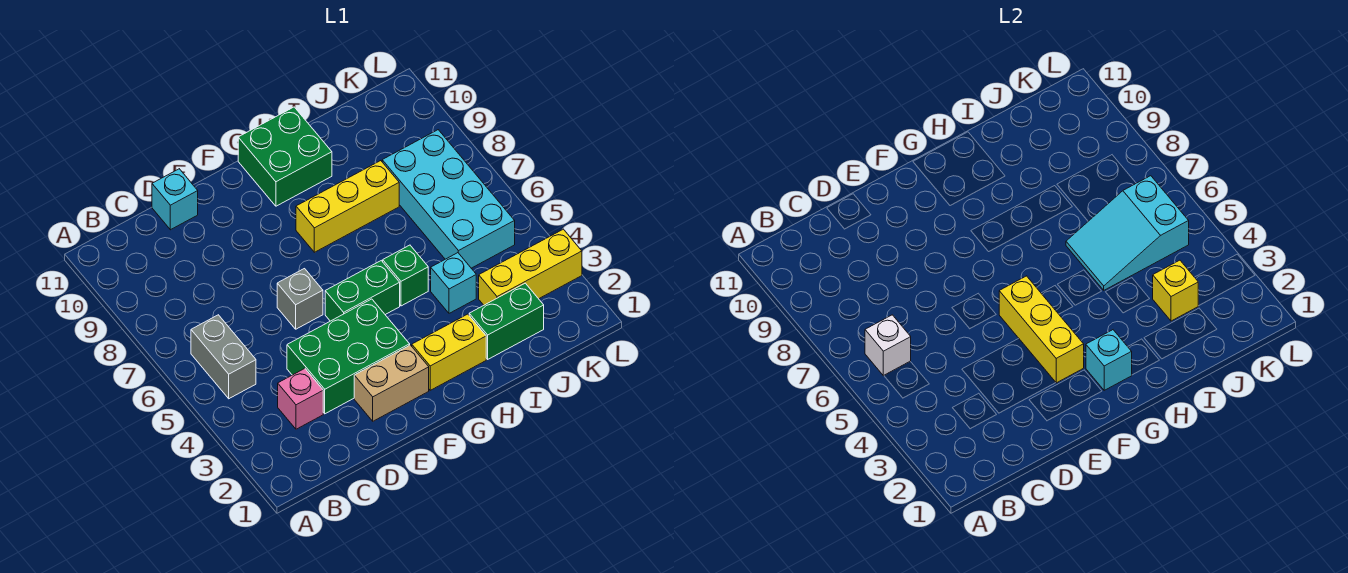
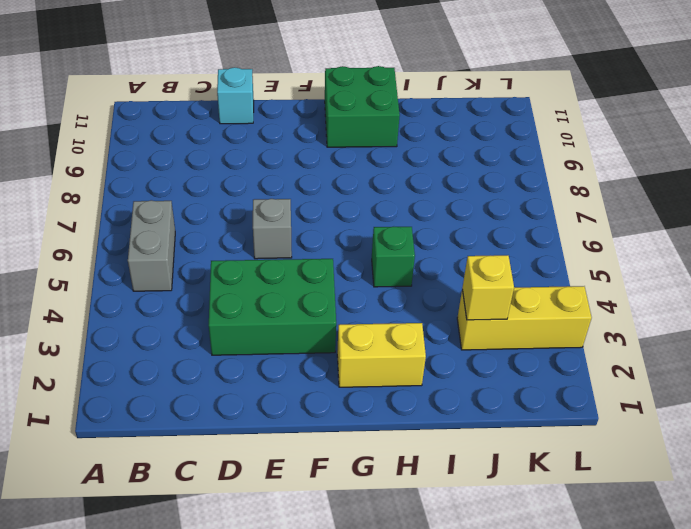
none -> pink 1x1 brick [278,369,323,429]
none -> tan 1x2 brick [354,345,429,421]
none -> green 1x2 brick [325,261,400,321]

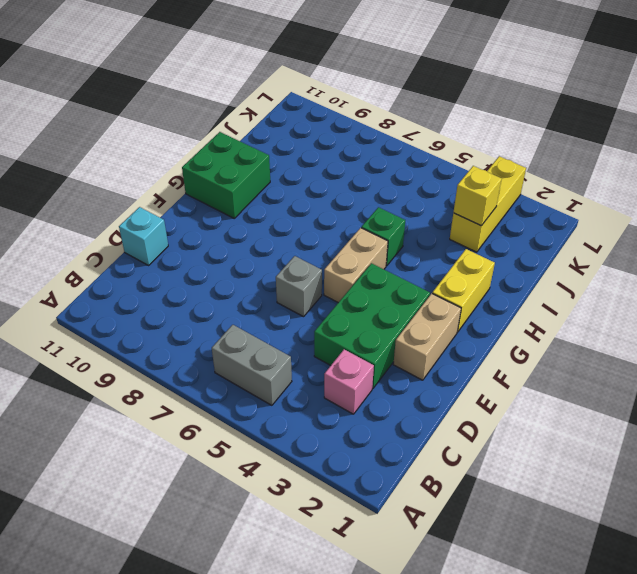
tan 1x2 brick [324,228,388,302] -> green 1x2 brick [325,261,400,321]
none -> yellow 1x3 brick [296,161,399,252]
none -> green 1x2 brick [469,283,544,359]
none -> cyan 1x1 brick [431,253,476,313]

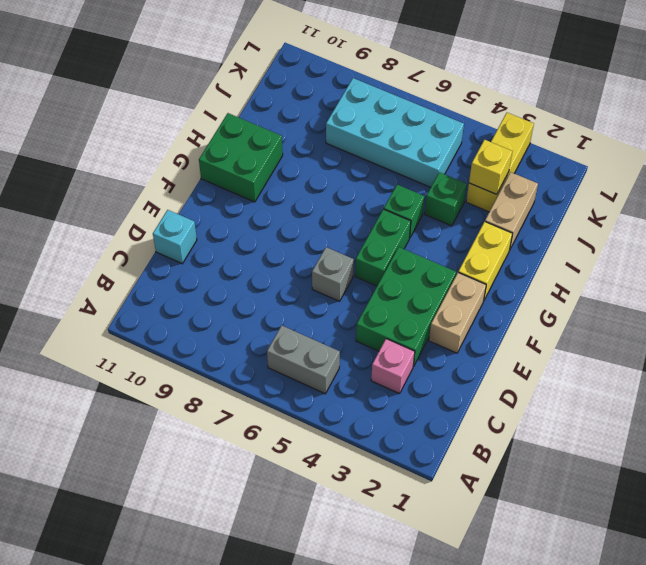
tan 1x2 brick [485,172,538,249] -> green 1x2 brick [469,283,544,359]
green 1x1 brick [425,172,467,226] -> cyan 1x1 brick [431,253,476,313]
none -> yellow 1x3 brick [296,161,399,252]
none -> white 1x1 brick [865,315,911,376]
none -> yellow 1x3 brick [999,276,1084,383]

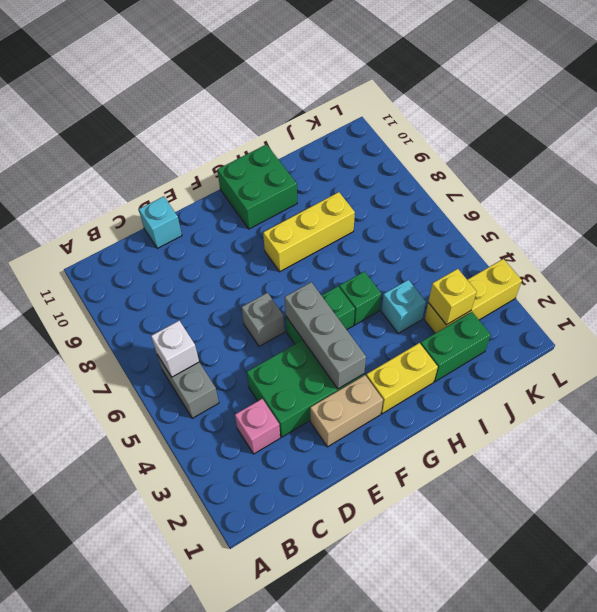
grey 1x3 brick [285,282,366,389] -> yellow 1x3 brick [999,276,1084,383]
none -> cyan 2x4 brick [382,130,515,268]
none -> cyan 1x1 brick [1086,330,1132,390]
none -> cyan 2x3 slope [1066,176,1189,290]

